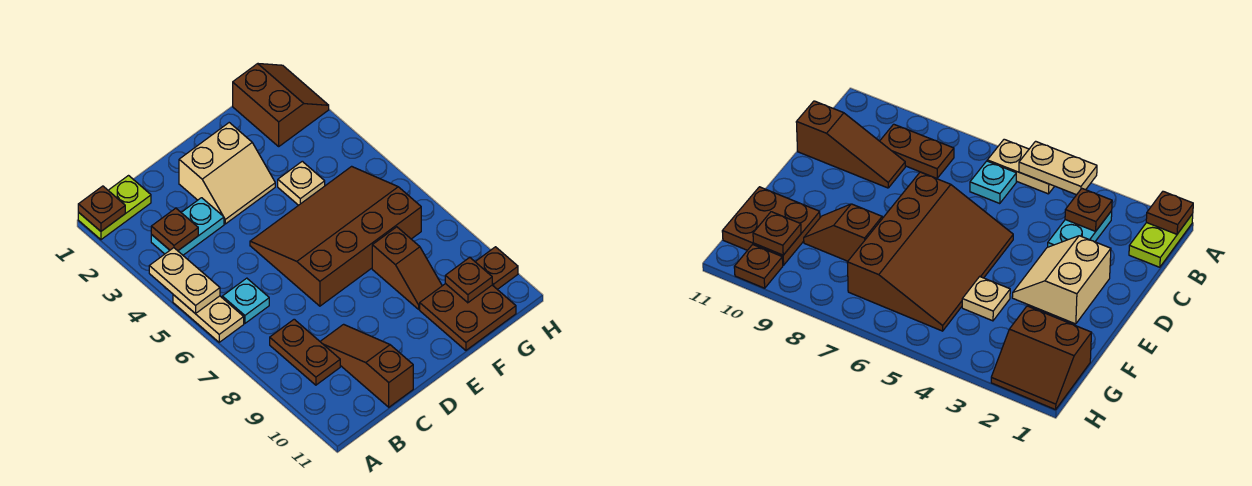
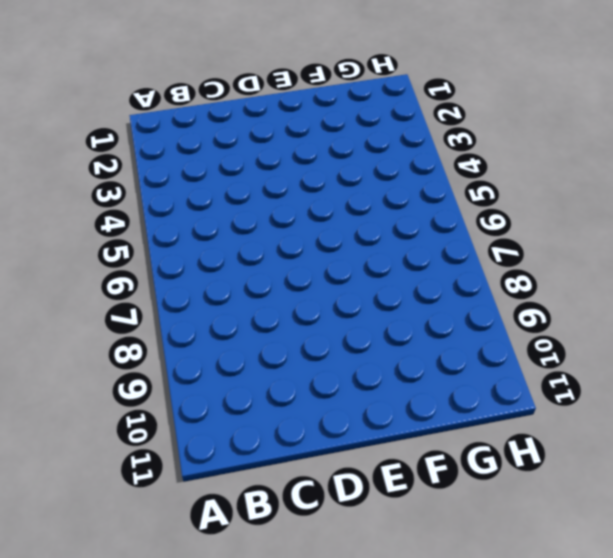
none -> lime 1x2 plate [78,176,151,240]
none -> tan 1x2 plate [173,295,244,342]
none -> cyan 1x2 plate [151,198,224,255]

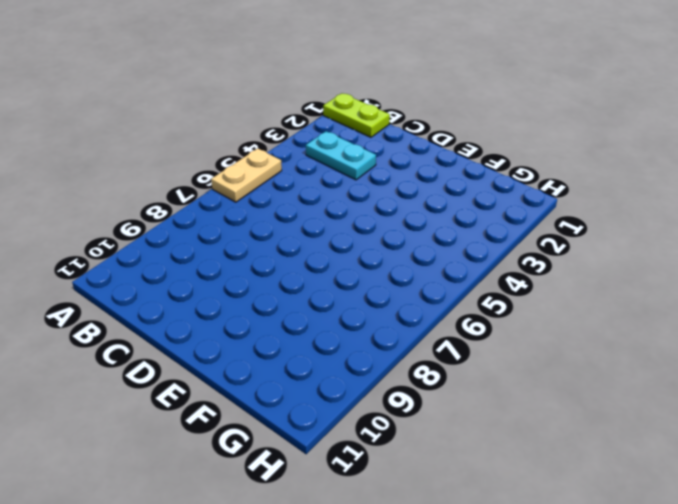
none -> cyan 1x1 plate [222,278,269,323]
none -> brown 1x2 plate [270,319,340,385]
none -> brown 1x3 slope [320,324,413,407]

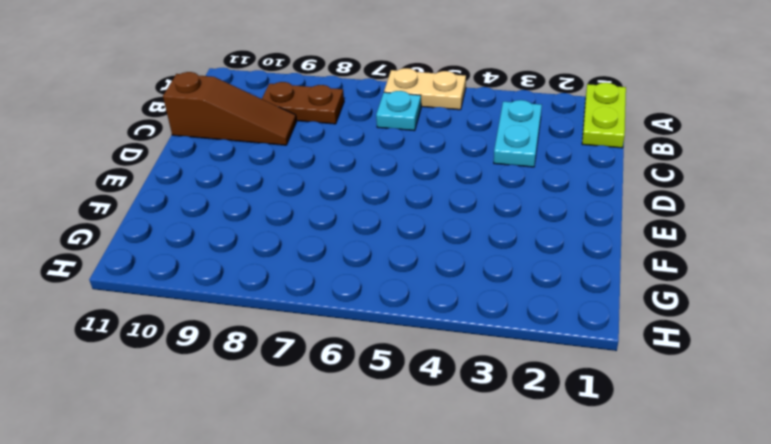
none -> tan 2x2 slope [179,123,275,224]
none -> brown 3x4 slope [250,166,421,306]
none -> tan 1x1 plate [278,161,325,205]

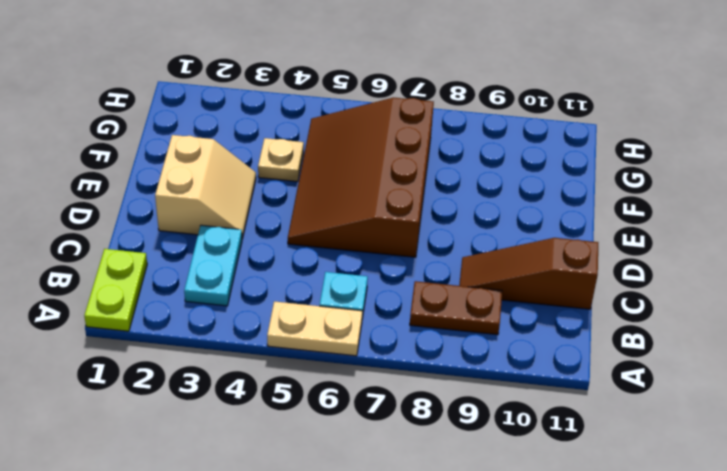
none -> brown 1x2 slope [372,227,442,309]
none -> brown 2x2 plate [420,284,516,350]
none -> brown 2x2 slope [233,64,329,146]

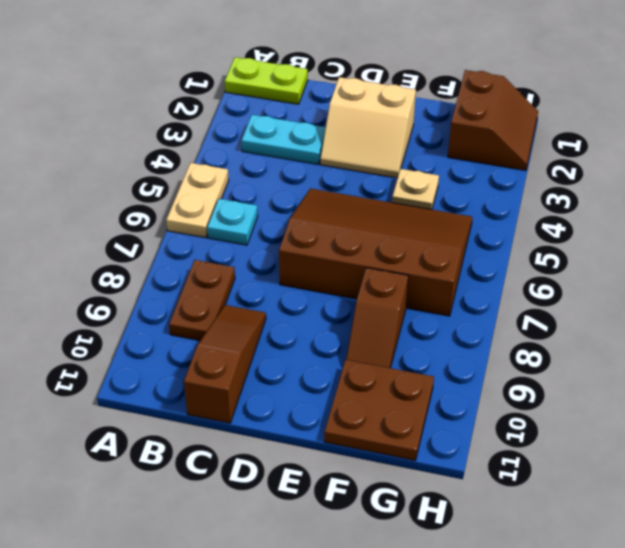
none -> brown 1x1 plate [475,247,518,290]
none -> brown 1x1 plate [78,186,125,231]
none -> tan 1x2 plate [149,248,220,314]

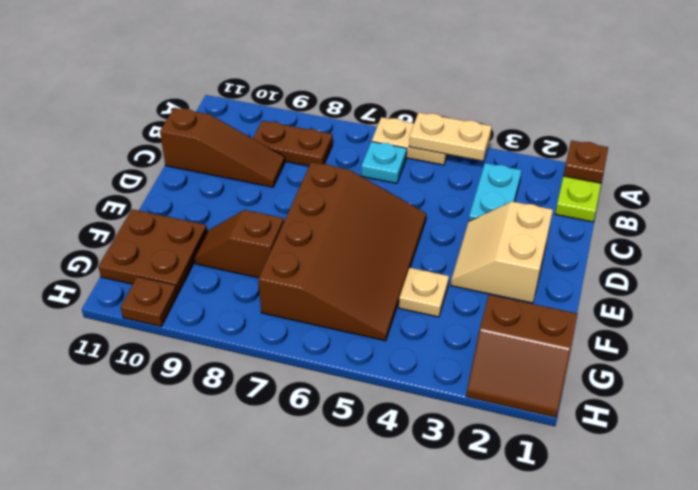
none -> brown 1x1 plate [151,208,198,251]
none -> brown 1x1 plate [445,257,492,303]

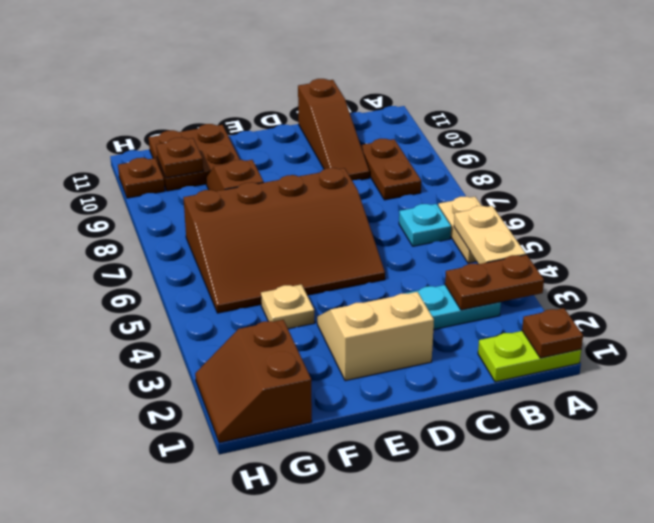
brown 1x2 plate [445,255,544,310] -> brown 1x1 plate [151,208,198,251]

